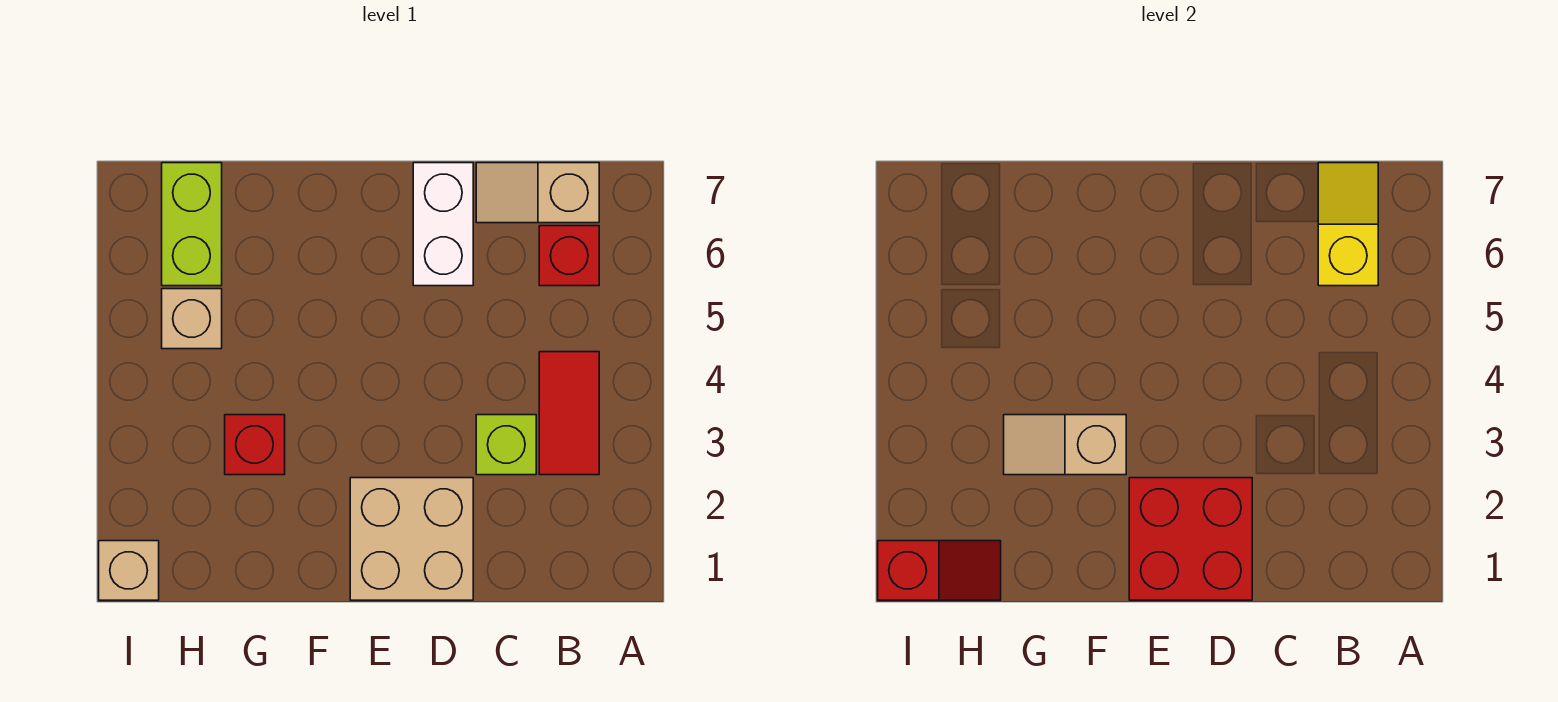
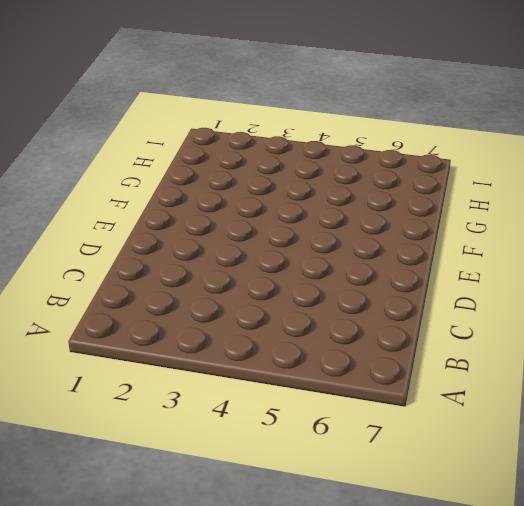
none -> red 1x2 tile [539,352,599,475]
none -> red 1x1 brick [539,226,599,286]
none -> tan 1x2 slope [476,163,599,223]

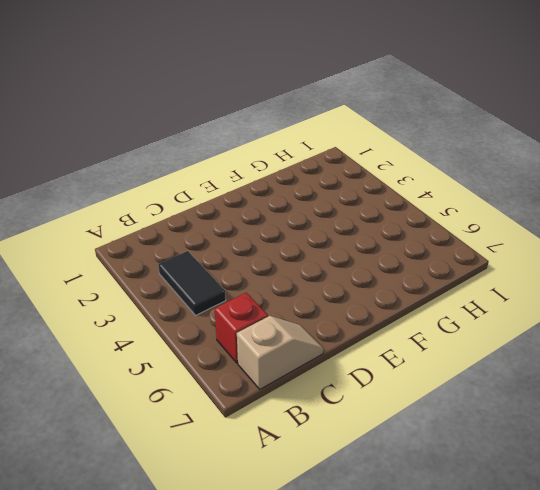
black 1x2 tile [158,251,226,315] -> red 1x2 tile [539,352,599,475]
none -> lime 1x1 brick [476,415,536,475]
none -> tan 2x2 brick [350,478,473,600]
none -> white 1x2 brick [413,163,473,286]

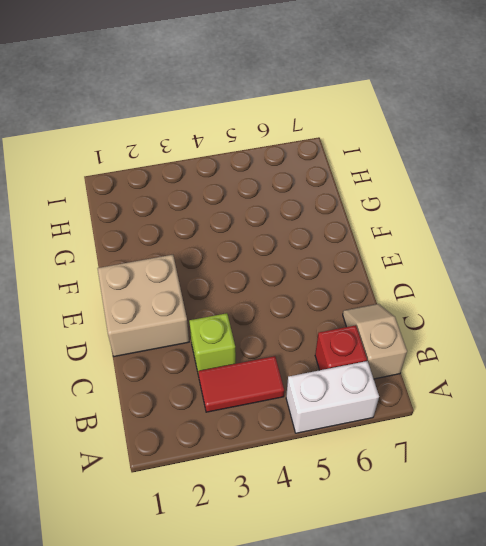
white 1x2 brick [286,361,379,433] -> white 1x2 brick moved to [413,163,473,286]
none -> red 1x1 brick [225,415,285,475]
none -> tan 1x1 brick [162,289,222,349]
none -> lime 1x2 brick [162,163,222,286]

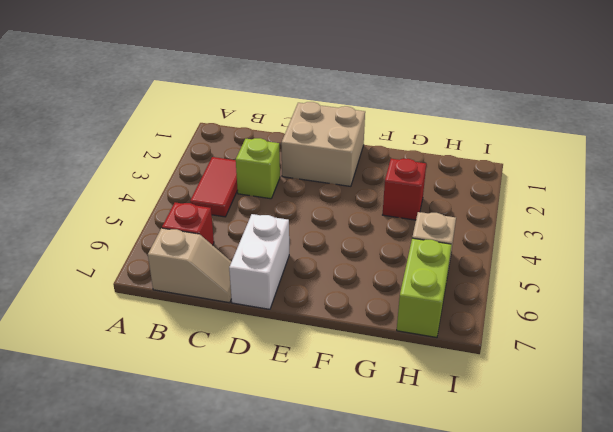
none -> tan 1x1 brick [99,541,159,600]
none -> yellow 1x2 slope [1318,163,1378,286]
none -> red 2x2 brick [1129,478,1252,600]

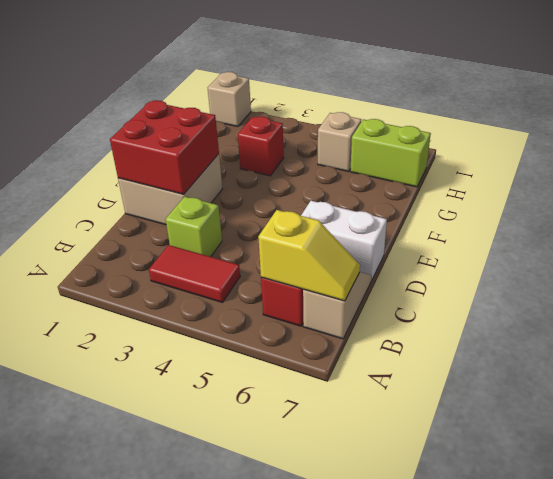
none -> tan 1x2 slope [1004,415,1126,475]
none -> red 1x2 slope [878,541,1001,600]

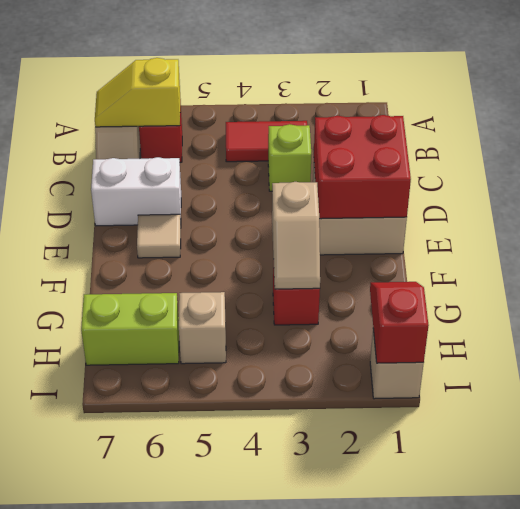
tan 1x1 tile [137,214,181,258] -> none

